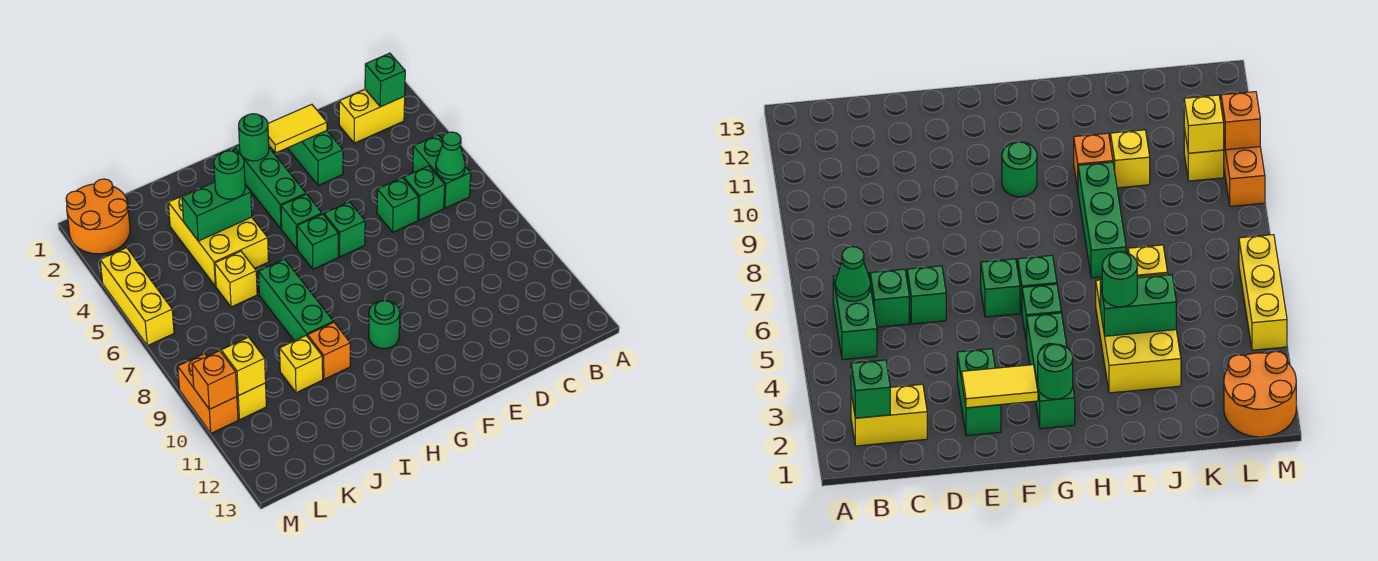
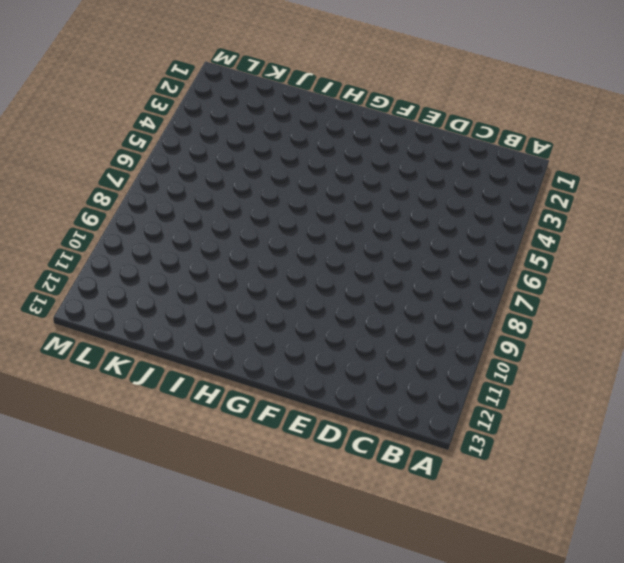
none -> yellow 1x2 brick [339,90,405,143]
none -> green 1x2 brick [413,135,471,208]
none -> green 1x1 brick [404,166,445,220]

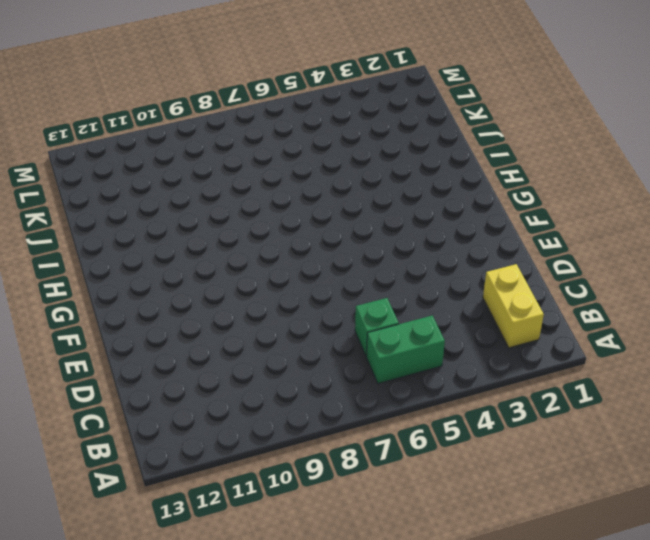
none -> green 1x1 brick [377,178,418,232]
none -> green 1x2 brick [288,131,343,185]
none -> green 1x1 brick [324,202,365,257]

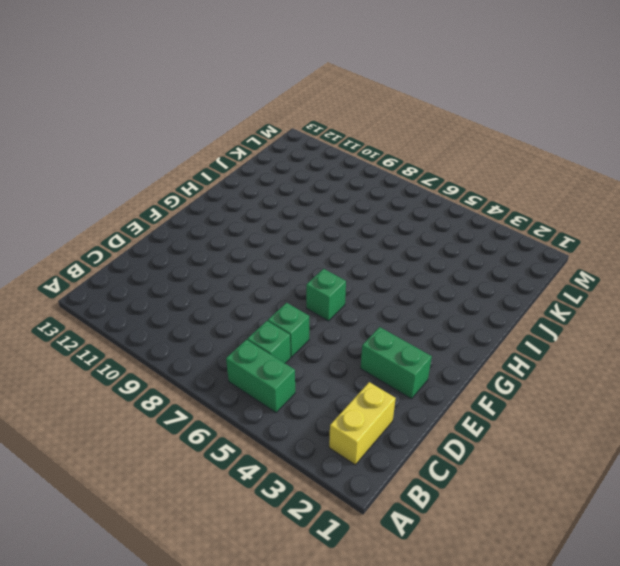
none -> green 1x3 brick [234,145,306,229]
none -> green 1x1 brick [281,194,322,249]
none -> green 1x1 brick [297,214,338,269]

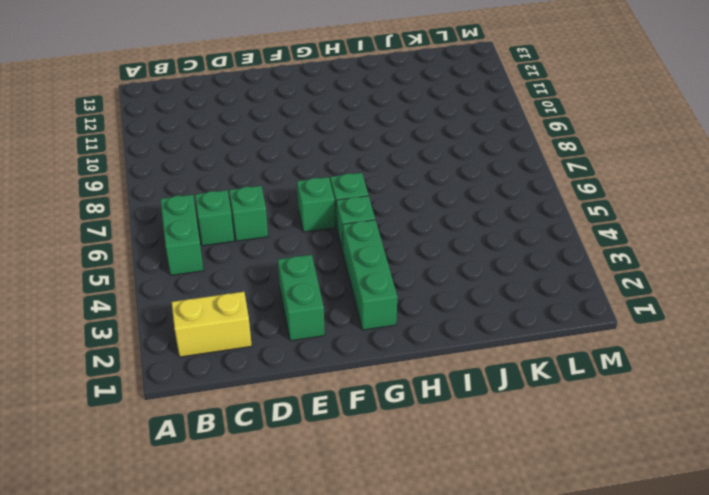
none -> green 1x1 round brick [369,301,400,349]
none -> yellow 2x3 brick [168,182,269,286]
none -> green 1x3 brick [258,259,333,341]

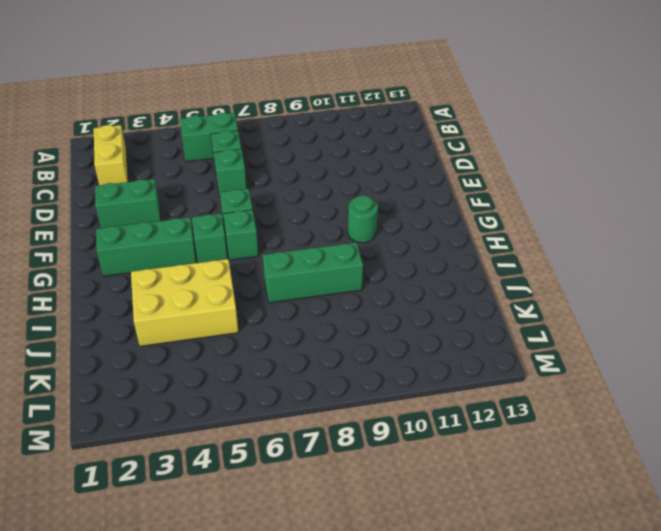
none -> orange 1x1 brick [308,322,350,379]
none -> yellow 1x1 brick [215,251,257,307]
none -> yellow 1x1 brick [280,336,323,393]

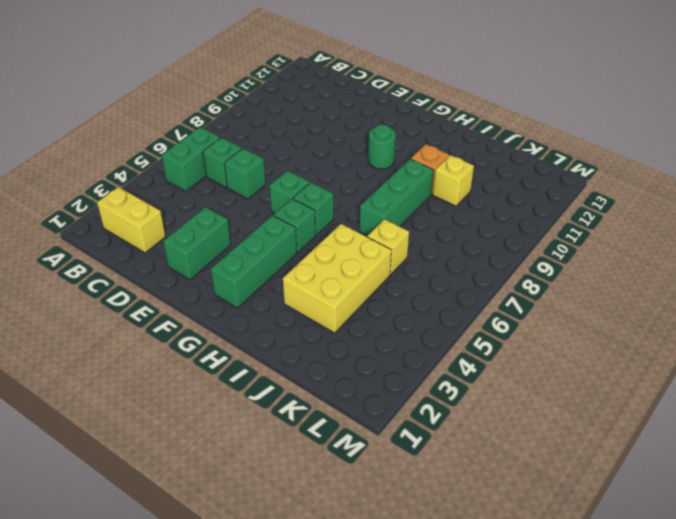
none -> orange 2x2 round brick [66,179,130,254]
none -> yellow 1x1 brick [237,383,266,420]
none -> yellow 1x3 brick [100,248,174,346]

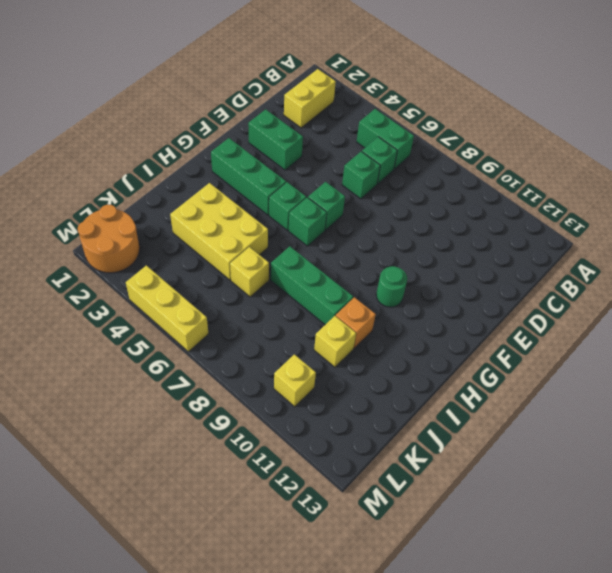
none -> orange 1x2 brick [178,354,238,433]
none -> green 1x1 brick [365,53,405,107]
none -> green 1x1 cone [436,132,465,179]

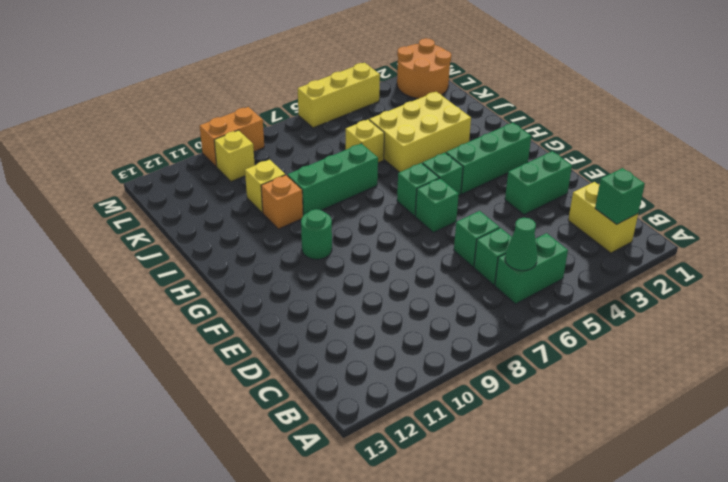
none -> yellow 1x2 tile [268,104,327,153]
none -> green 1x1 round brick [239,114,269,161]
none -> green 1x2 brick [182,182,252,241]

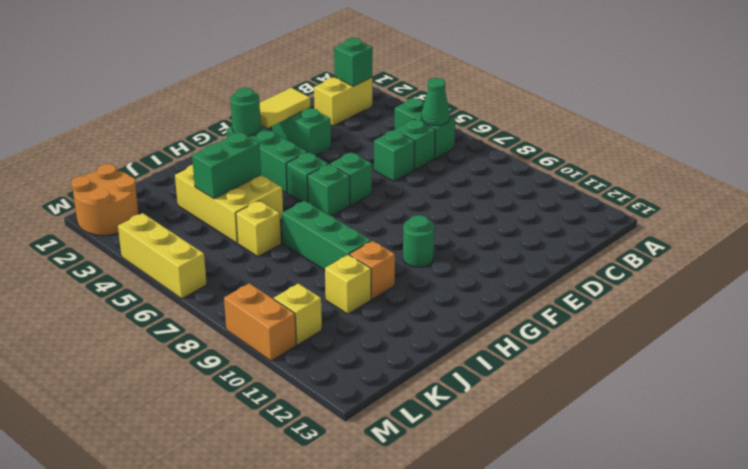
none -> yellow 1x1 brick [221,337,266,396]
none -> orange 1x1 brick [192,351,237,409]
none -> green 1x1 round brick [214,151,245,199]

